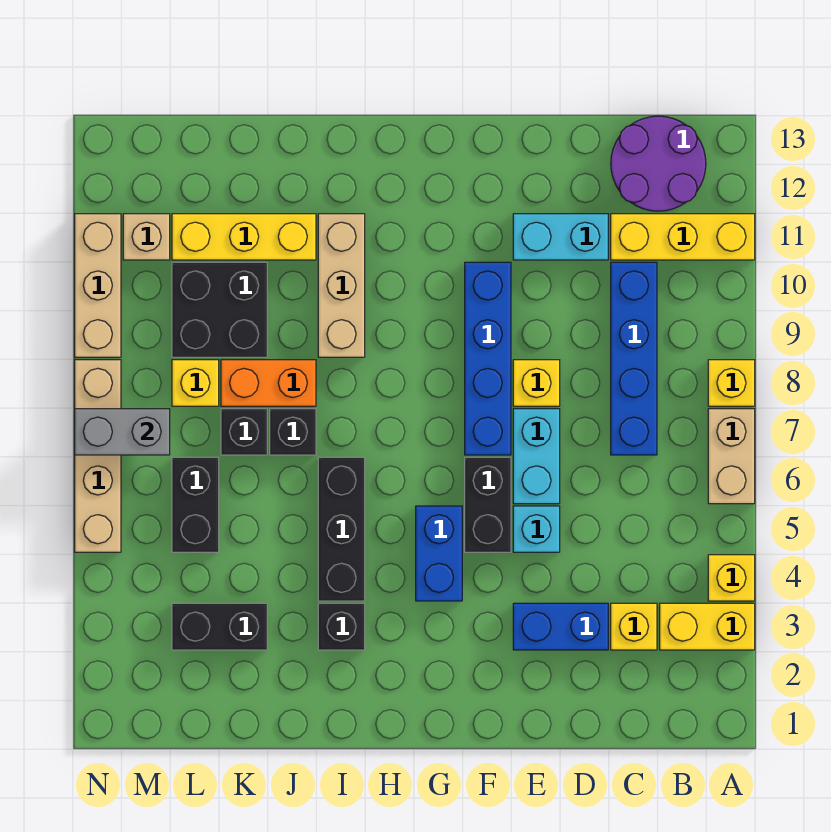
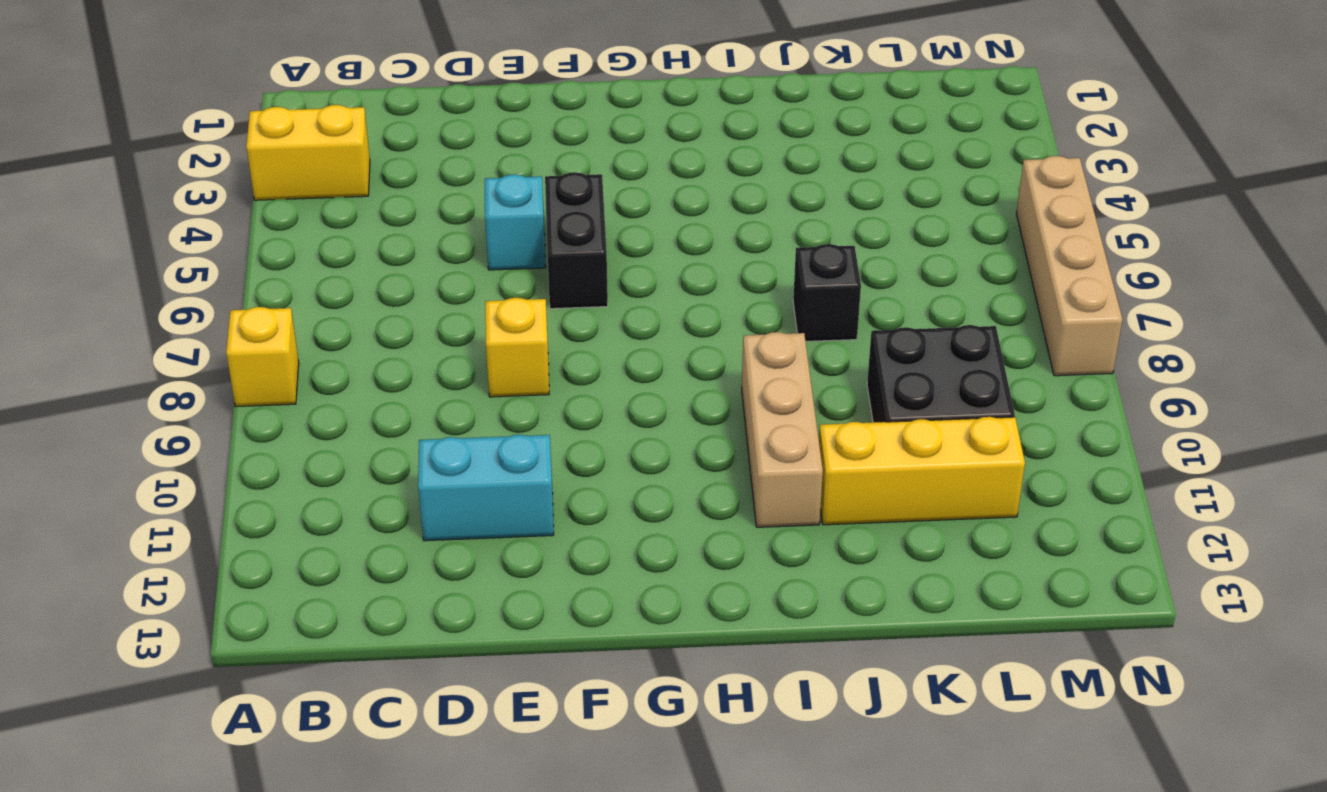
none -> yellow 1x1 brick [708,555,755,601]
none -> tan 1x2 brick [708,409,755,504]
none -> yellow 1x3 brick [611,214,755,260]
none -> purple 2x2 round brick [611,116,706,211]

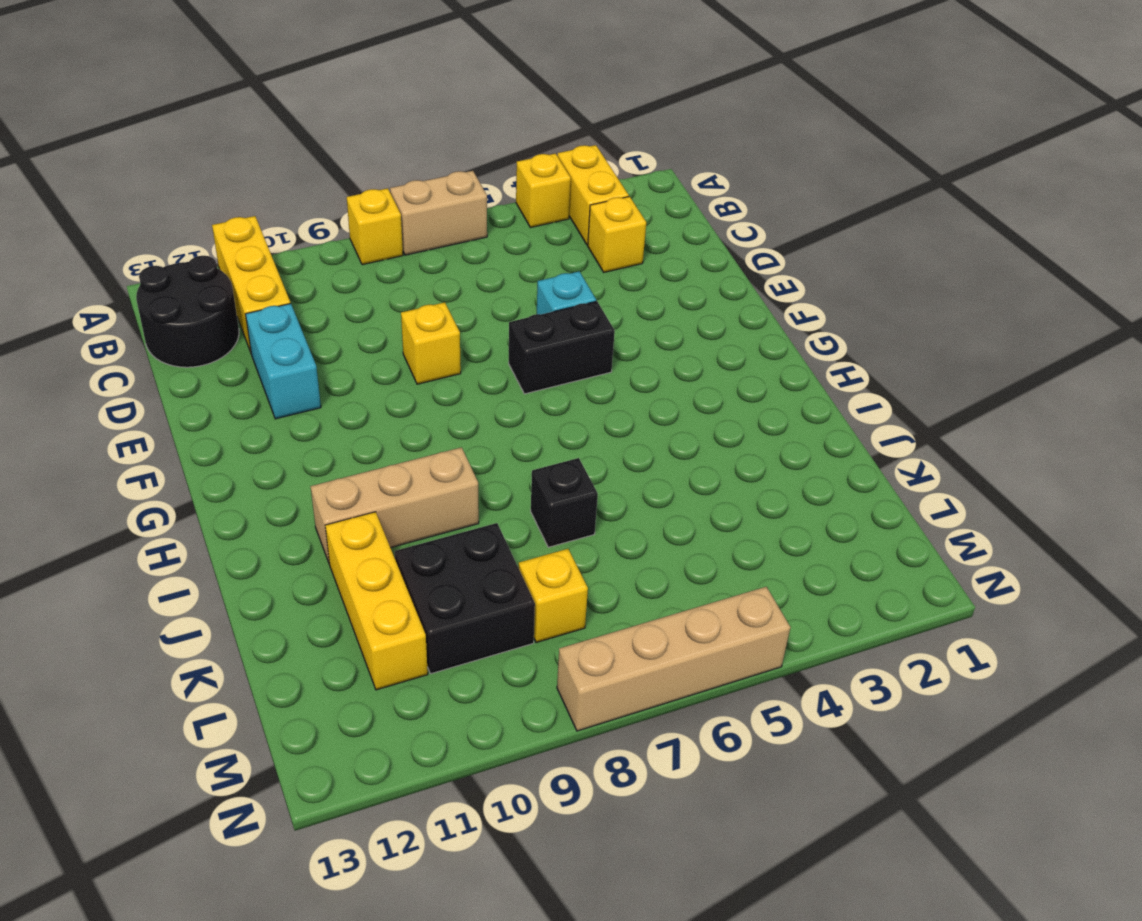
black 2x2 round brick [136,256,239,367] -> purple 2x2 round brick [611,116,706,211]
none -> blue 1x4 brick [611,262,657,455]
none -> blue 1x2 brick [513,603,608,650]
none -> cyan 1x2 brick [513,409,560,504]
none -> blue 1x4 brick [465,262,511,455]

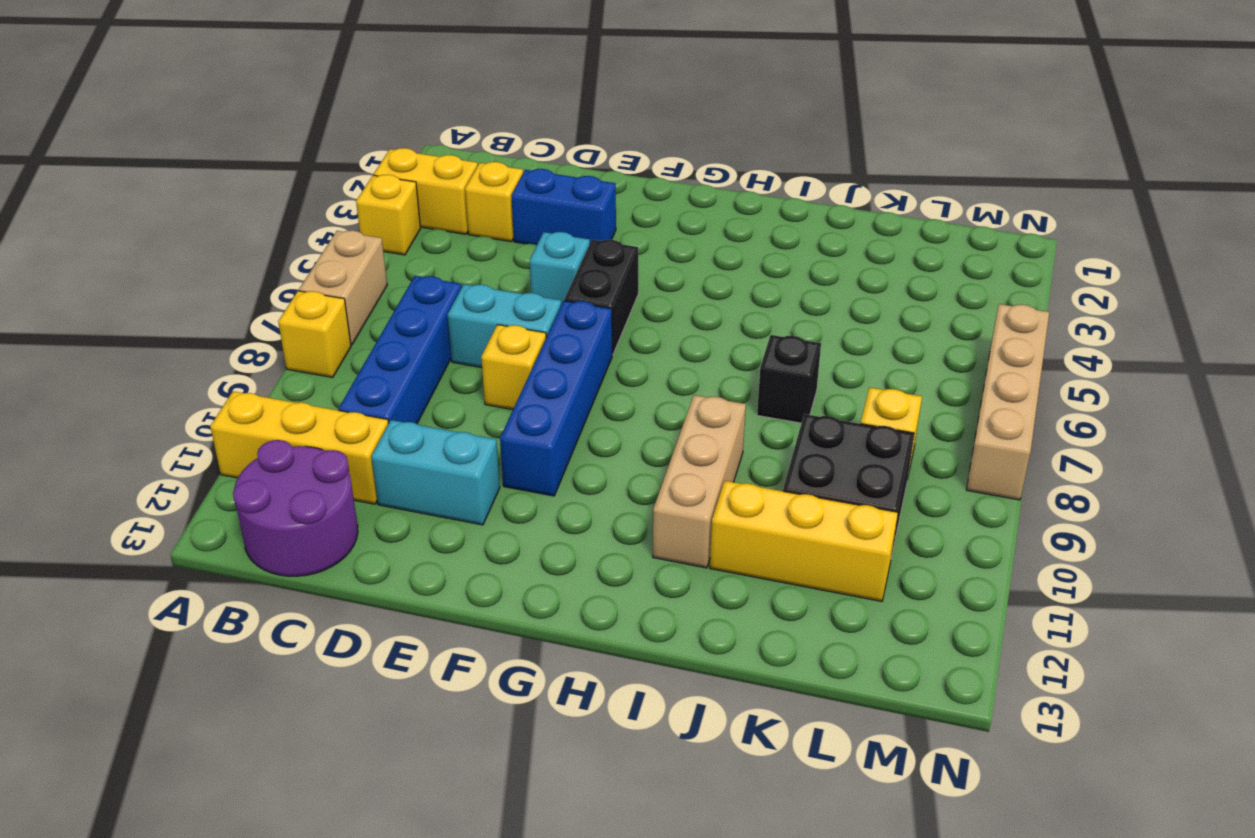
cyan 1x2 brick [447,284,561,368] -> cyan 1x2 brick turned to [513,409,560,504]
none -> blue 1x2 brick [416,506,462,601]
none -> black 1x1 brick [318,603,365,650]
none -> black 1x3 brick [318,457,365,601]
none -> orange 1x2 brick [221,360,316,406]

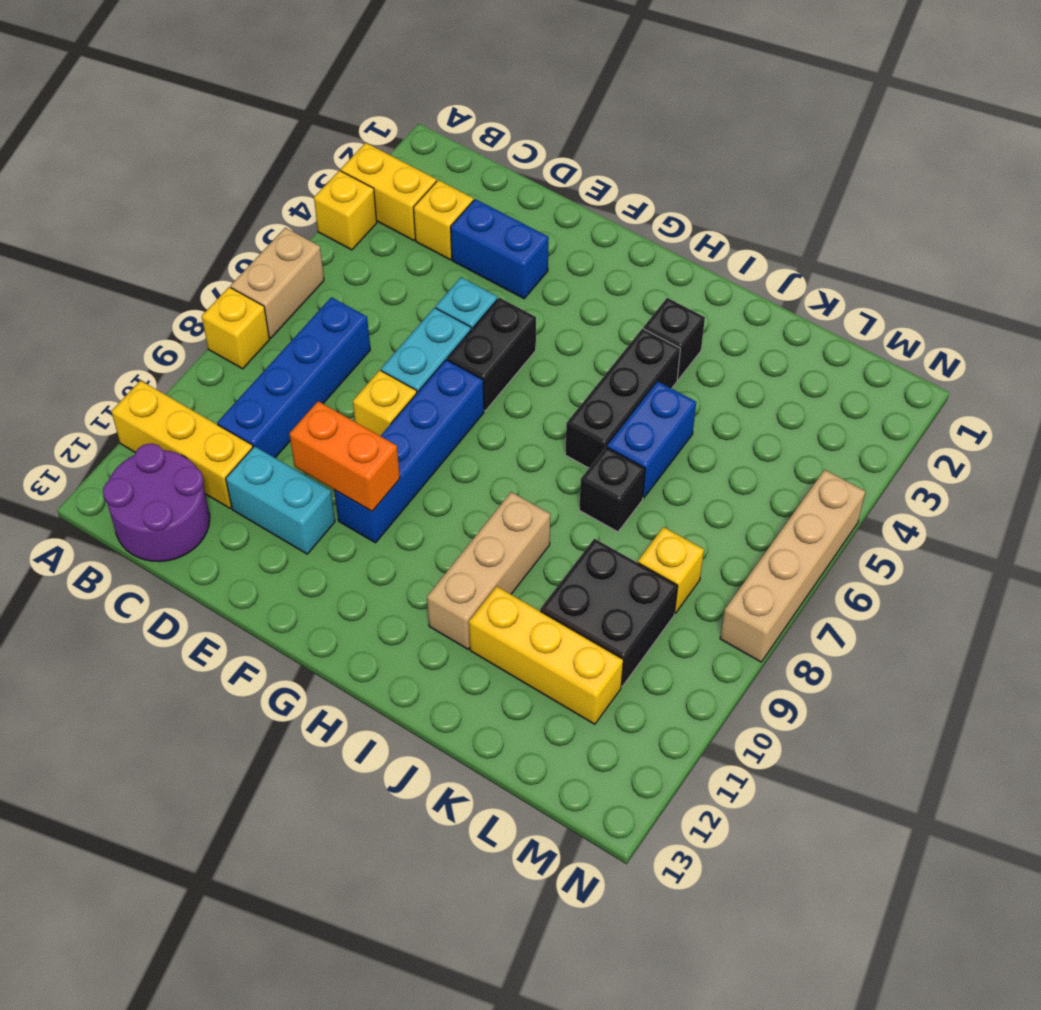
orange 1x2 brick [290,401,400,511] -> orange 1x2 brick moved to [221,360,316,406]
blue 1x2 brick [607,381,696,498] -> blue 1x2 brick moved to [416,506,462,601]
none -> black 1x2 brick [172,603,267,650]
none -> black 1x1 brick [221,409,267,455]
none -> black 1x2 brick [172,457,219,552]
none -> tan 1x1 brick [123,214,170,260]

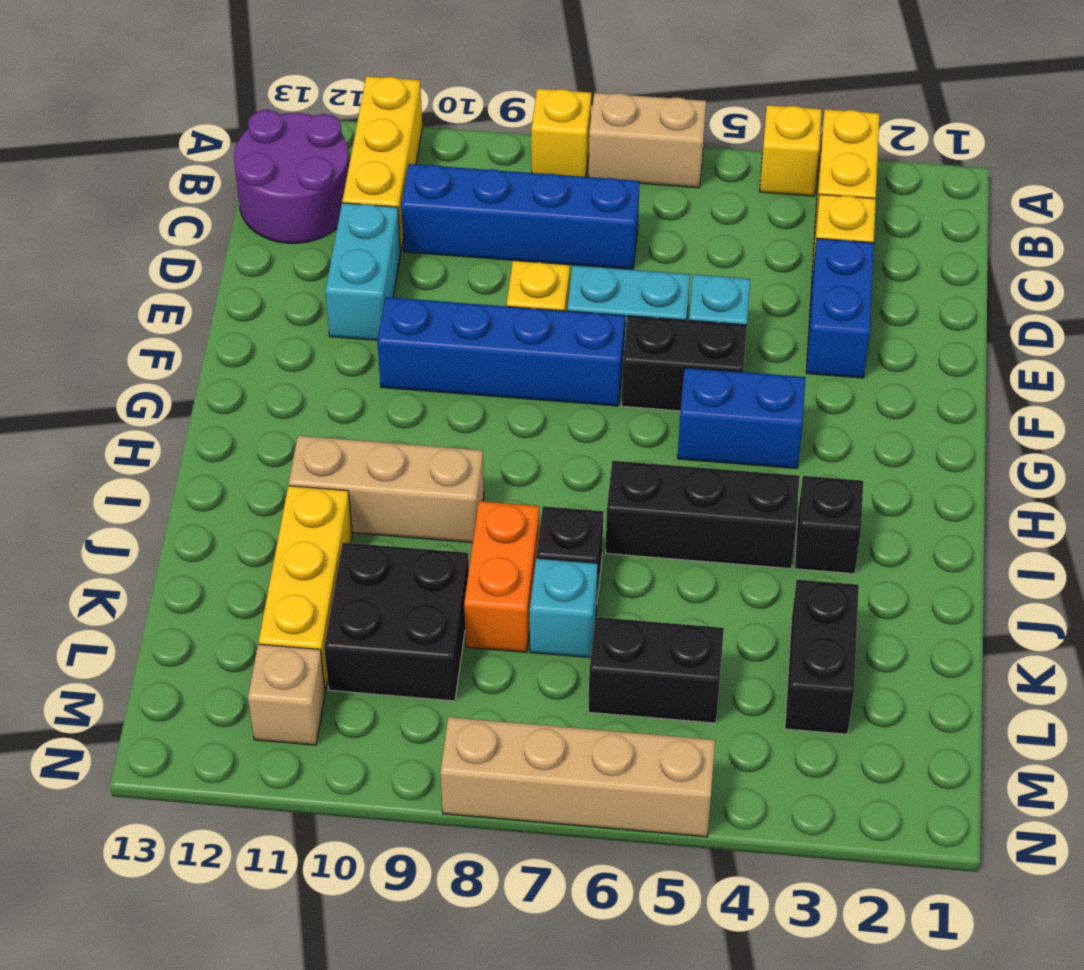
cyan 1x1 brick [530,558,598,658] -> black 1x1 brick [221,409,267,455]
none -> yellow 1x1 brick [172,360,219,406]
none -> tan 1x3 brick [75,214,121,357]
none -> grey 1x2 brick [75,409,170,455]

